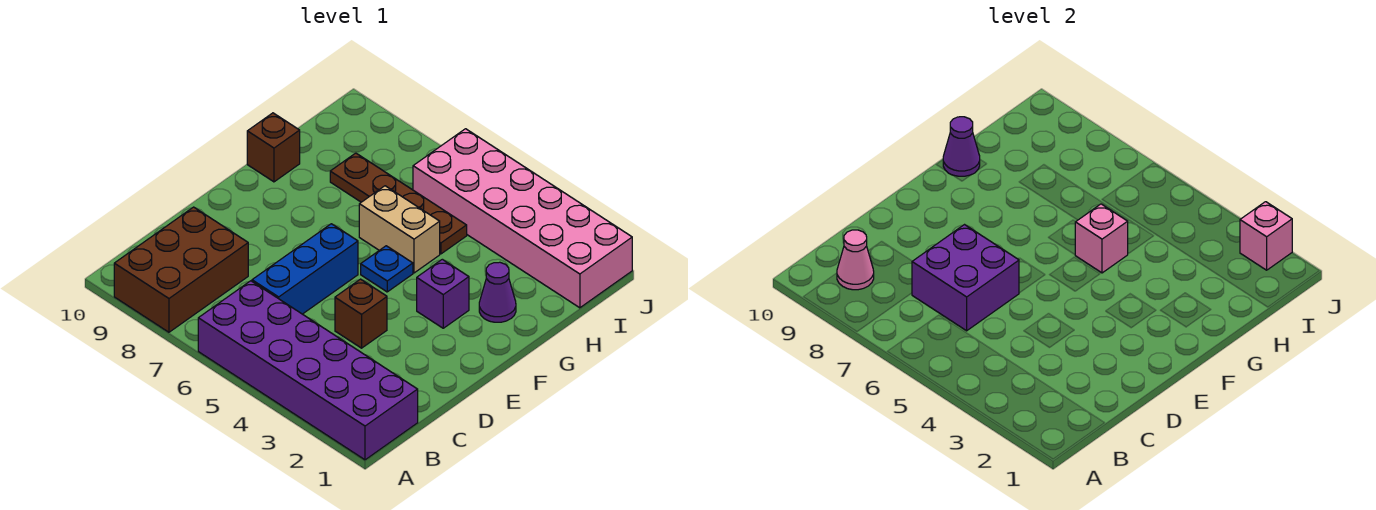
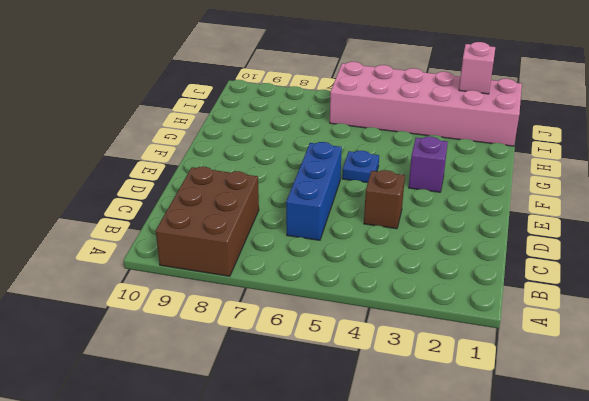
none -> purple 2x6 brick [198,281,418,460]
none -> purple 1x1 cone [479,262,516,322]
none -> tan 1x2 brick [359,186,440,273]

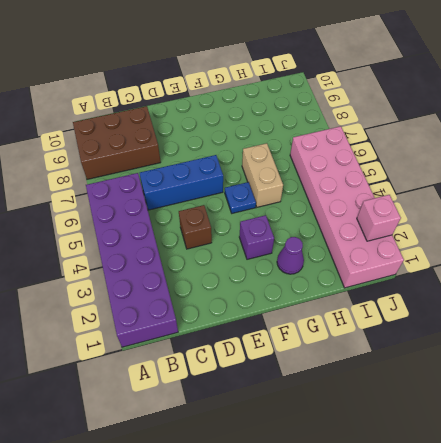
none -> brown 1x1 brick [247,113,300,182]
none -> brown 1x4 plate [330,153,467,254]
none -> pink 1x1 cone [837,230,874,290]

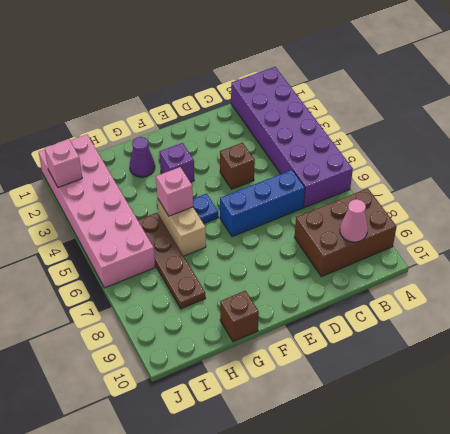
none -> purple 2x2 brick [912,225,1019,331]
none -> purple 1x1 cone [943,117,980,176]

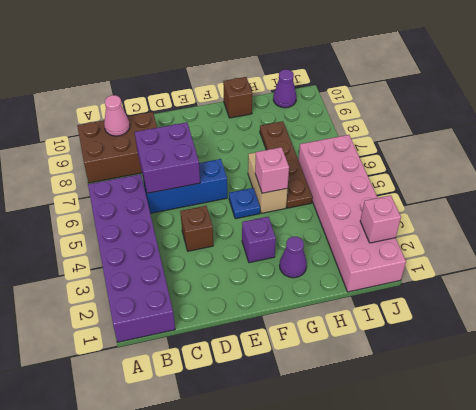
purple 1x1 cone [273,69,297,108] -> purple 1x1 cone moved to [943,117,980,176]

